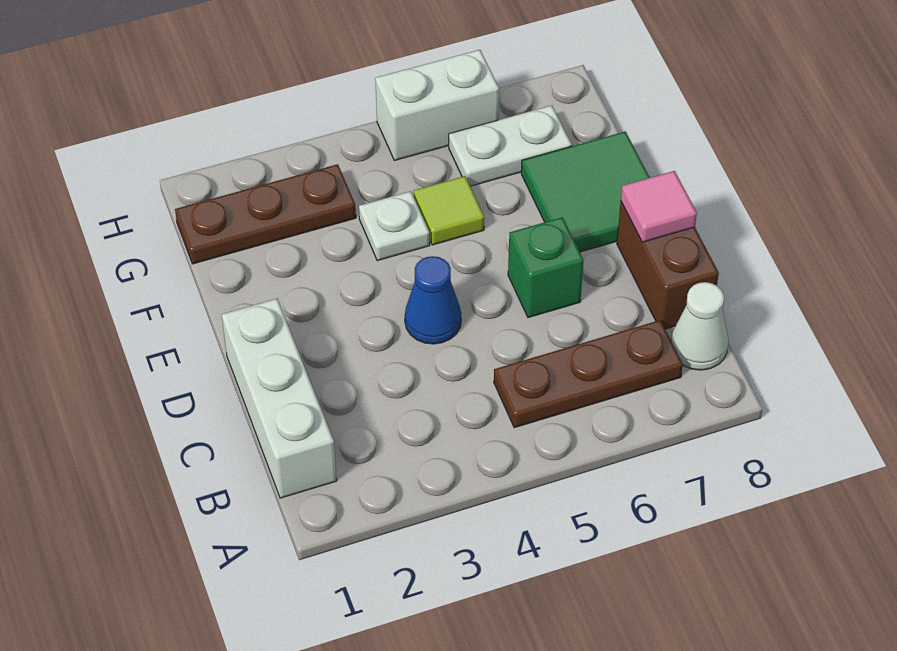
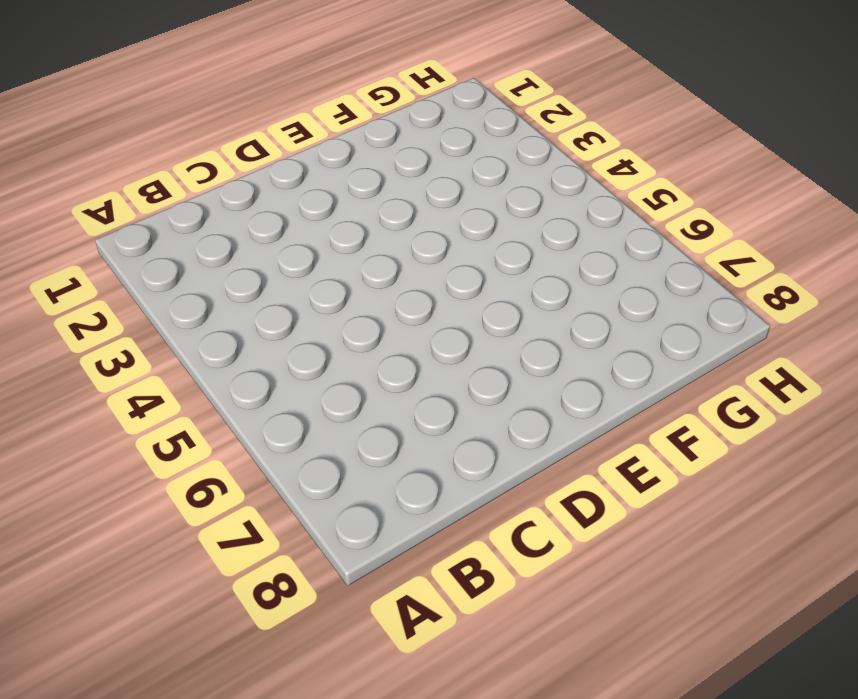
none -> white 1x3 brick [222,299,337,498]
none -> brown 1x3 plate [494,320,683,428]
none -> white 1x1 cone [671,282,728,370]

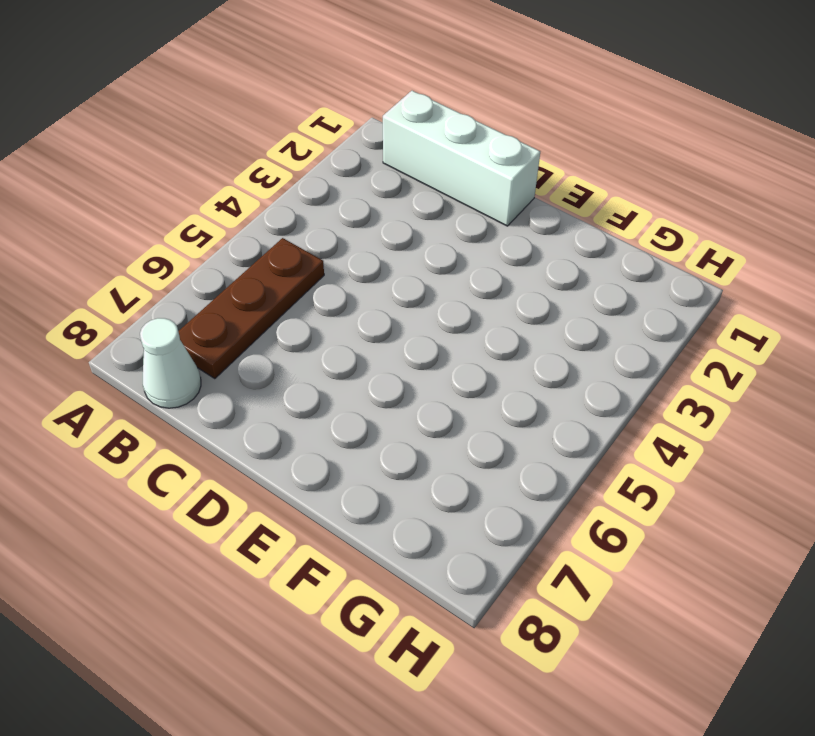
none -> brown 1x2 brick [617,202,719,329]
none -> blue 1x1 cone [405,256,461,344]
none -> green 1x1 brick [508,217,583,318]

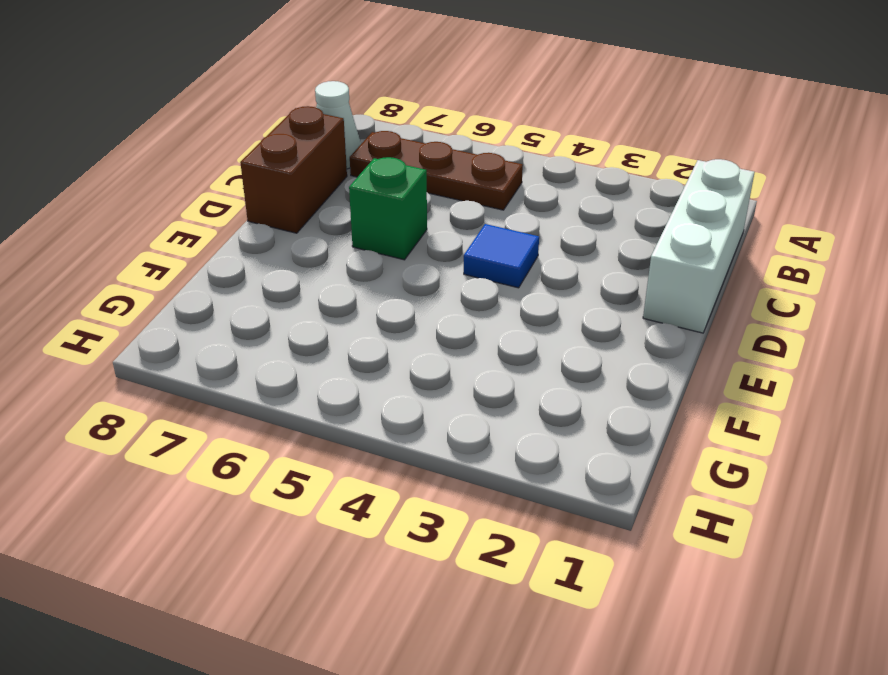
blue 1x1 tile [464,224,539,288] -> blue 1x1 cone [405,256,461,344]
none -> green 2x2 tile [521,132,650,252]
none -> white 1x1 plate [359,191,430,261]
none -> lime 1x1 tile [414,176,484,245]

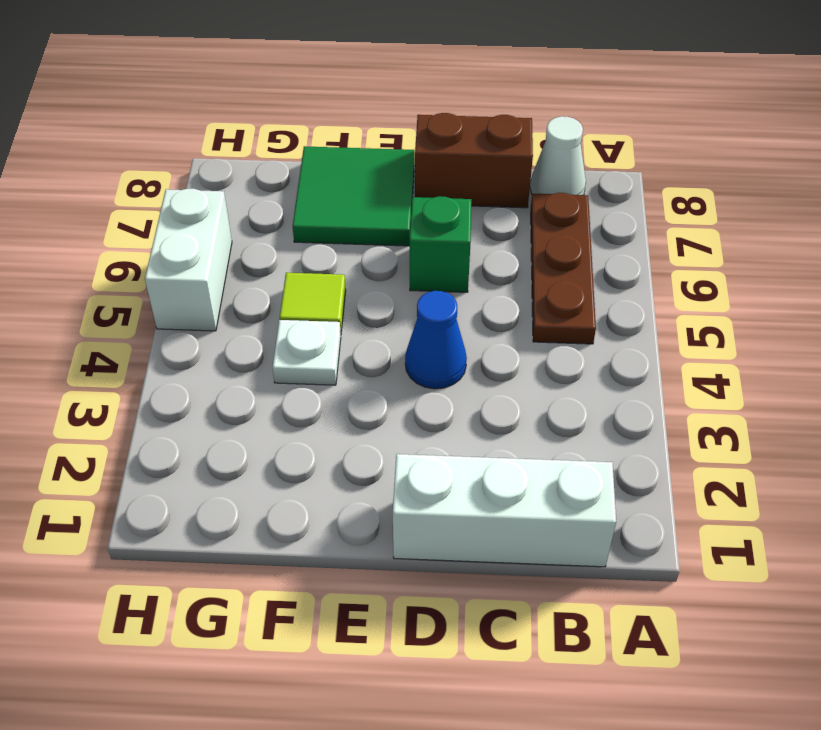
none -> brown 1x3 plate [175,164,356,264]
none -> white 1x2 plate [449,105,572,186]
none -> pink 1x1 tile [621,171,697,242]

